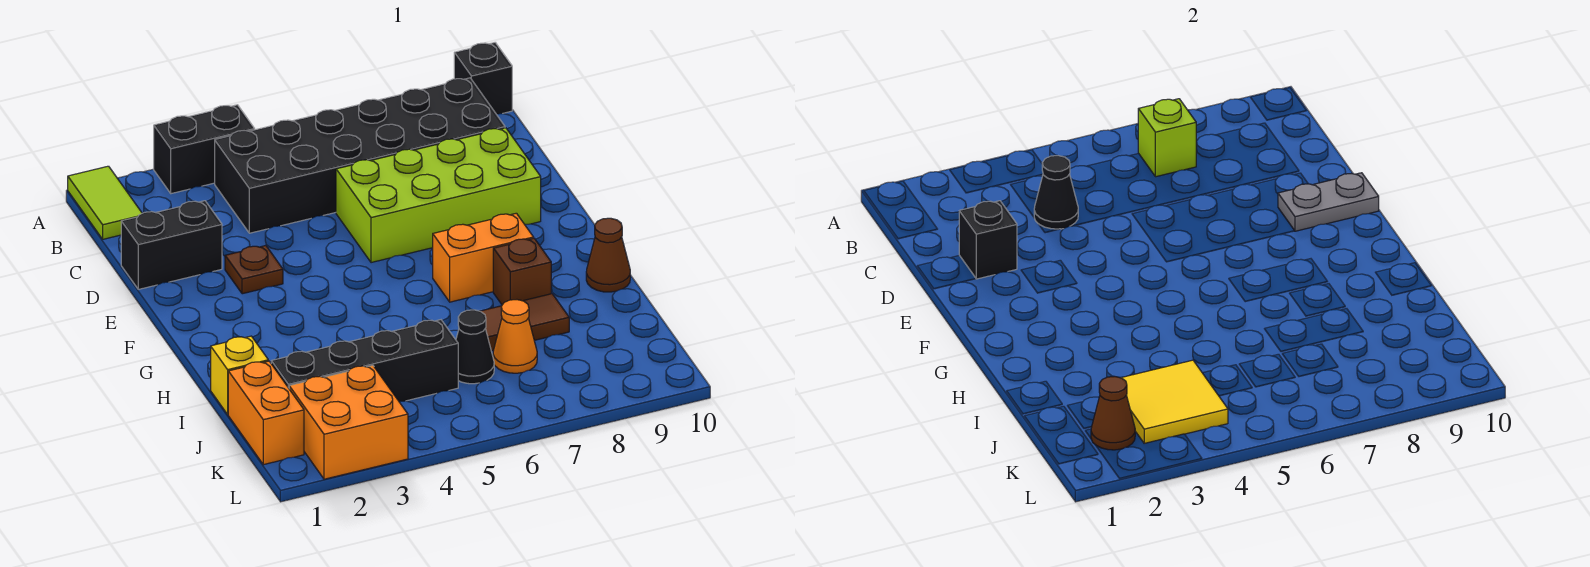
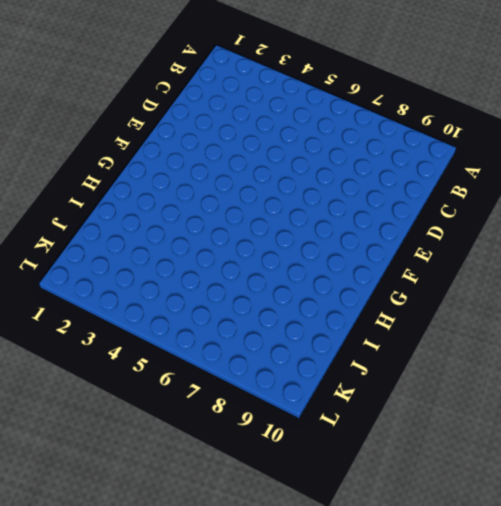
none -> lime 1x2 tile [68,166,142,239]
none -> black 1x2 brick [154,105,255,194]
none -> black 1x1 brick [454,43,512,114]

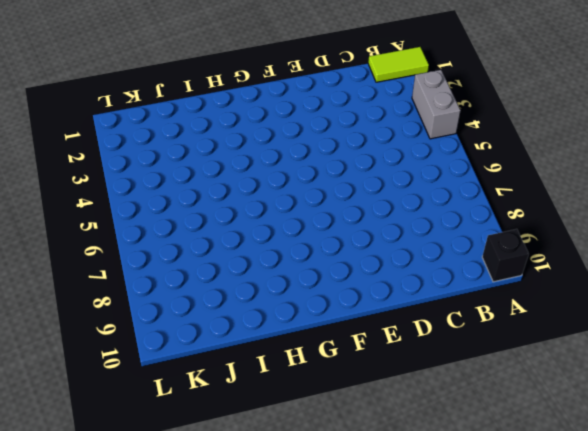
grey 1x2 brick [412,70,461,139] -> black 1x2 brick [154,105,255,194]
none -> black 2x6 brick [215,78,505,233]
none -> black 1x2 brick [121,201,222,289]
none -> lime 2x4 brick [336,128,541,263]

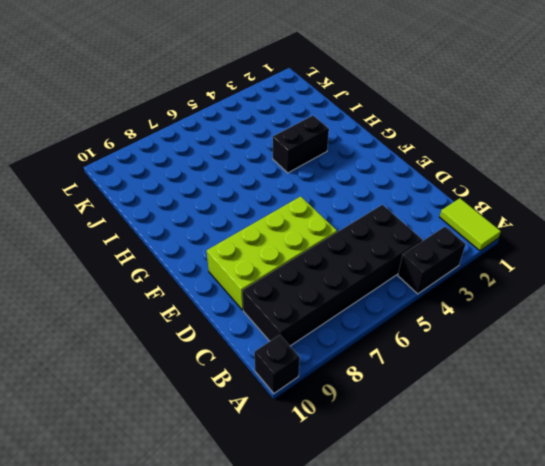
black 1x2 brick [273,116,329,173] -> black 1x2 brick moved to [121,201,222,289]
none -> brown 1x1 plate [225,246,283,294]
none -> orange 1x2 brick [433,213,534,302]
none -> brown 1x1 brick [493,238,551,305]

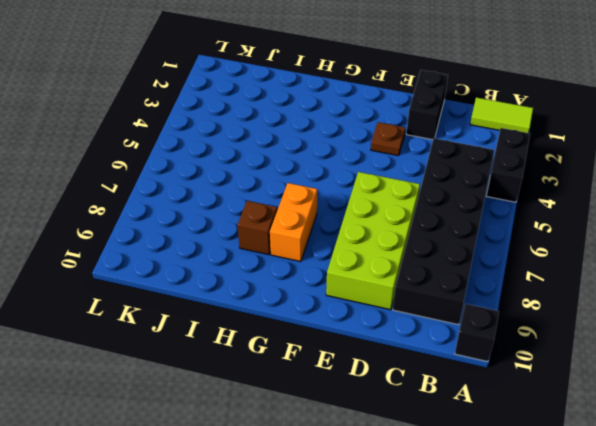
none -> brown 1x1 cone [586,218,630,292]
none -> yellow 1x1 brick [211,336,268,414]
none -> brown 1x2 tile [481,294,569,351]

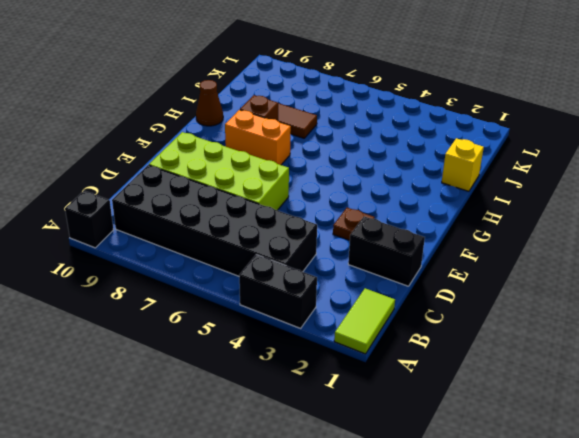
none -> orange 1x2 brick [228,361,304,465]
none -> black 1x4 brick [271,320,458,402]
none -> black 1x1 cone [456,310,494,384]

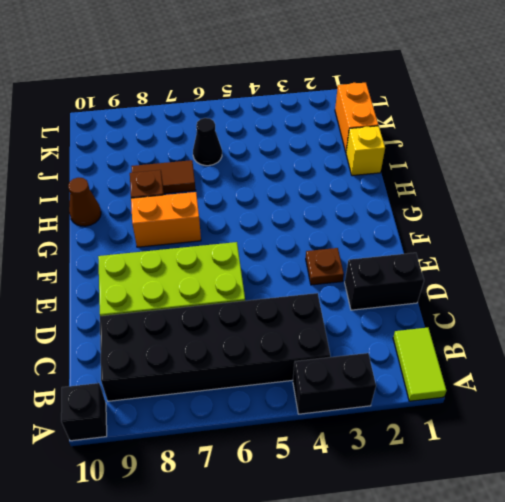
none -> black 1x4 brick [271,320,458,402]
none -> orange 1x1 cone [493,300,537,373]
none -> orange 2x2 brick [289,365,408,479]

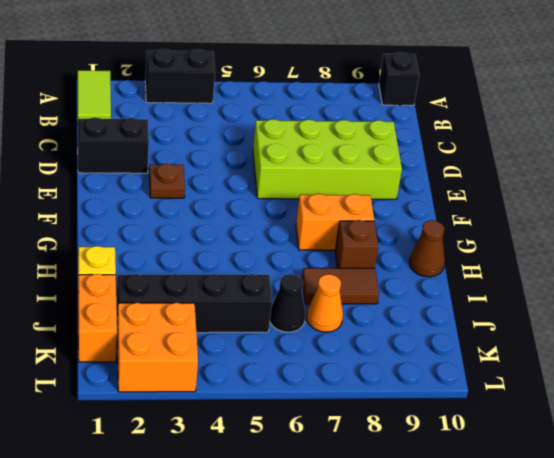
none -> black 2x6 brick [215,78,505,233]
none -> lime 1x1 brick [1138,99,1196,177]
none -> black 1x1 cone [1034,156,1078,229]

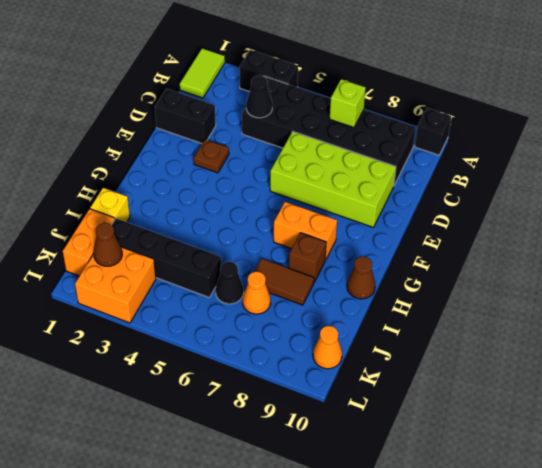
orange 1x1 cone [313,326,342,369] -> none
none -> black 1x1 brick [959,201,1017,279]
none -> grey 1x2 plate [1278,173,1379,231]
none -> yellow 2x2 tile [1121,360,1228,443]

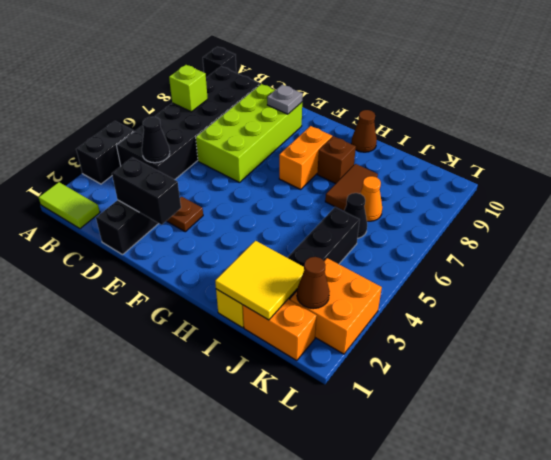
black 1x2 brick [112,157,181,225] -> black 1x1 brick [959,201,1017,279]
grey 1x1 plate [267,85,303,114] -> grey 1x2 plate [1278,173,1379,231]
yellow 2x2 tile [215,241,304,320] -> yellow 2x2 tile moved to [1121,360,1228,443]

